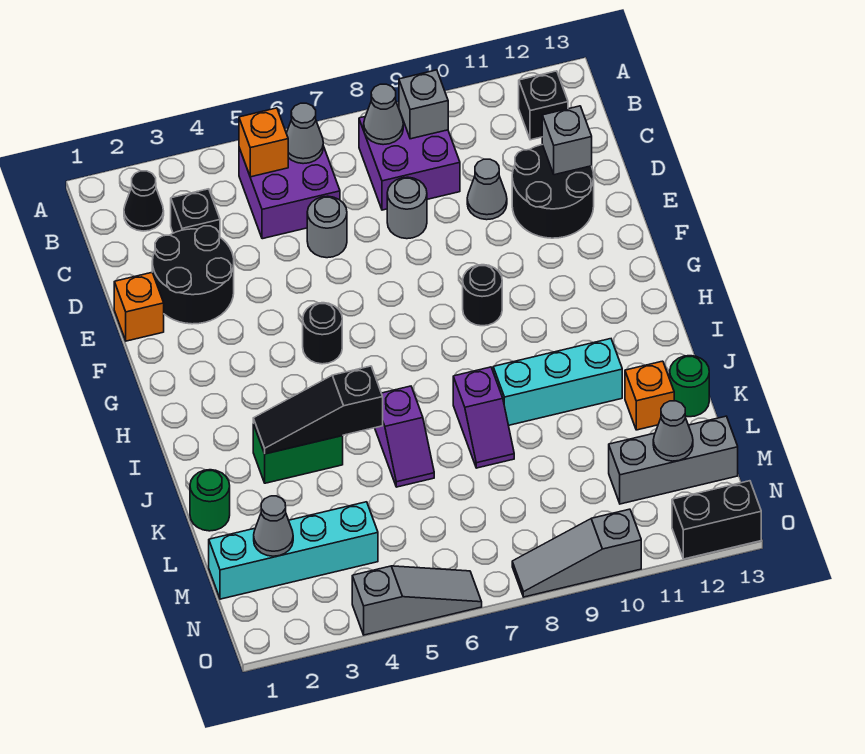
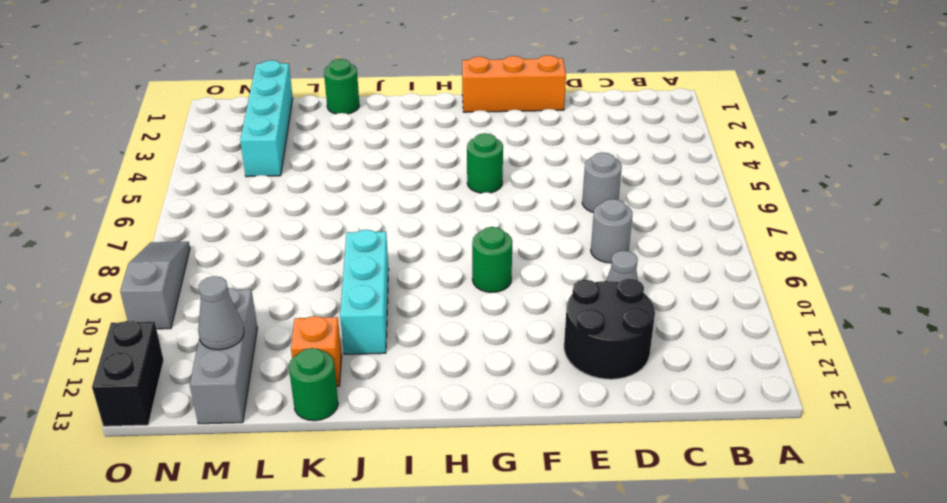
orange 1x3 brick [462,55,566,112] -> orange 1x1 brick [114,272,164,341]
green 1x1 round brick [467,133,503,193] -> black 1x1 round brick [303,303,342,364]
green 1x1 round brick [472,227,512,293] -> black 1x1 round brick [463,265,502,326]
none -> black 1x1 cone [124,171,164,231]
none -> purple 2x2 brick [239,146,340,239]
none -> purple 2x2 brick [359,117,460,210]
none -> black 1x1 brick [519,71,568,140]

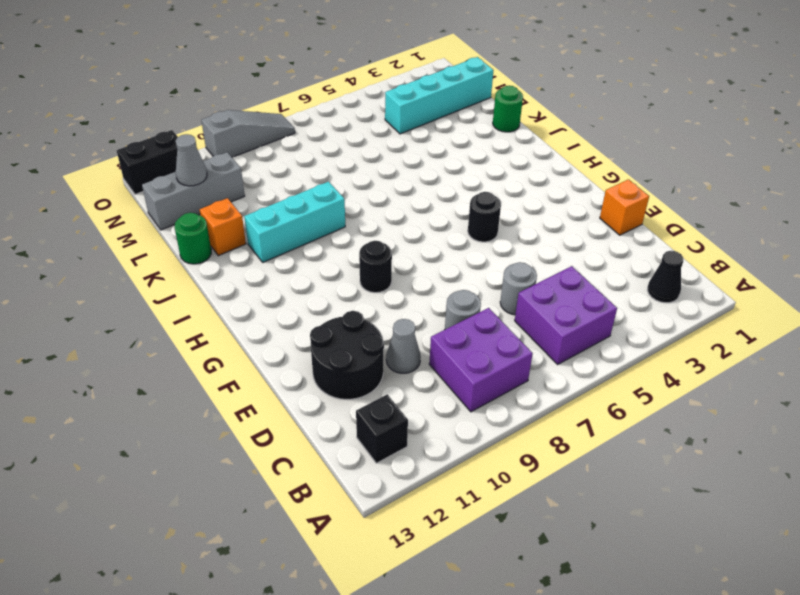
none -> black 1x1 brick [171,189,220,237]
none -> black 2x2 round brick [152,226,234,324]
none -> green 1x2 brick [253,424,343,483]
none -> purple 1x2 slope [375,386,434,487]

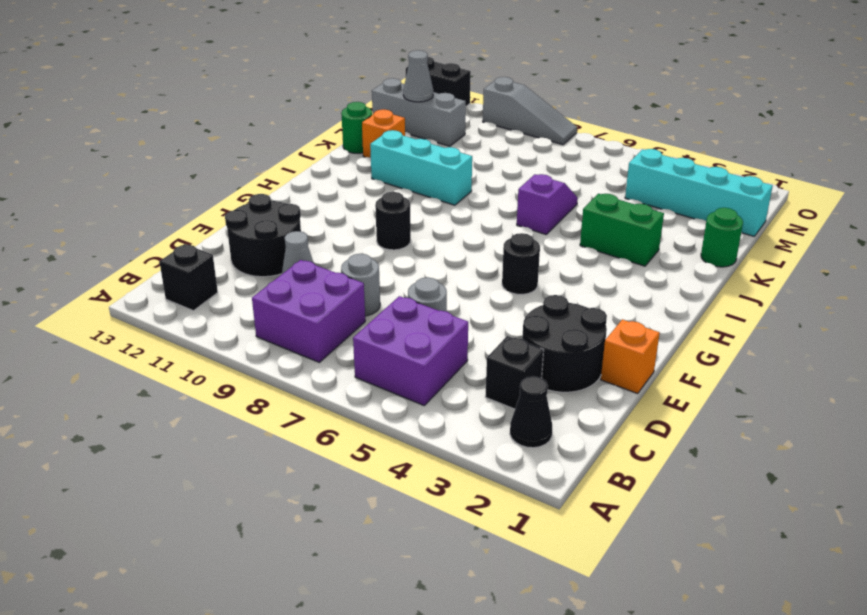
none -> purple 1x2 slope [453,367,514,468]
none -> grey 1x3 slope [352,566,482,635]
none -> orange 1x1 brick [239,108,288,177]
none -> grey 1x1 cone [286,103,323,164]

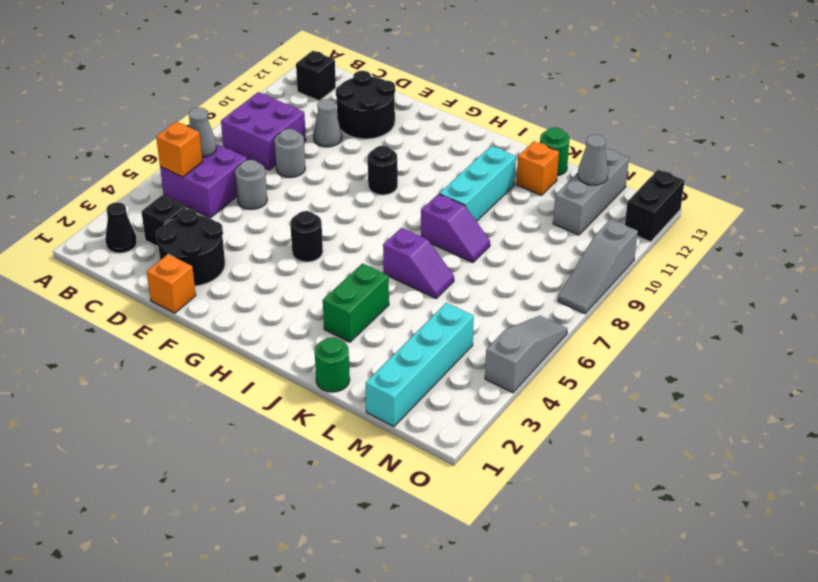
none -> grey 1x1 cone [364,84,403,145]
none -> grey 1x1 brick [399,70,448,139]
none -> grey 1x1 brick [542,106,592,175]
none -> black 1x3 slope [253,366,383,454]

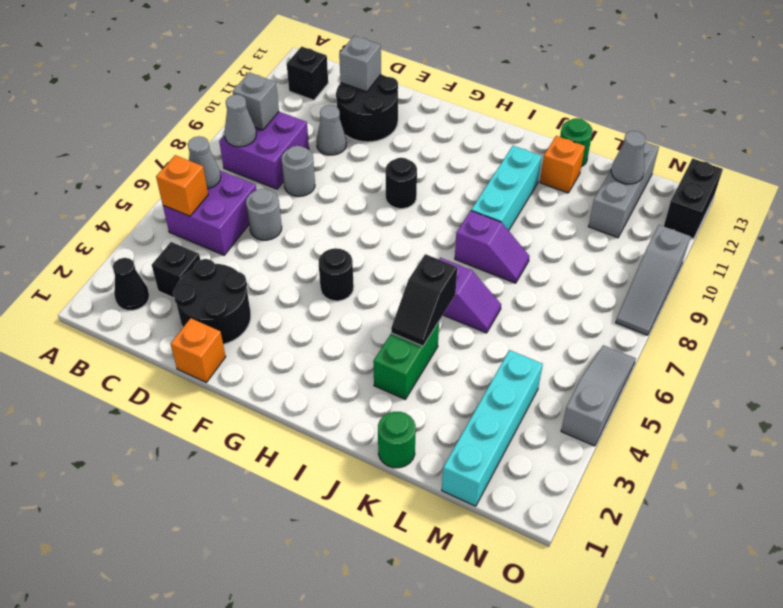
black 1x2 slope [391,254,457,346] -> black 1x3 slope [253,366,383,454]
none -> grey 1x1 cone [254,496,293,556]

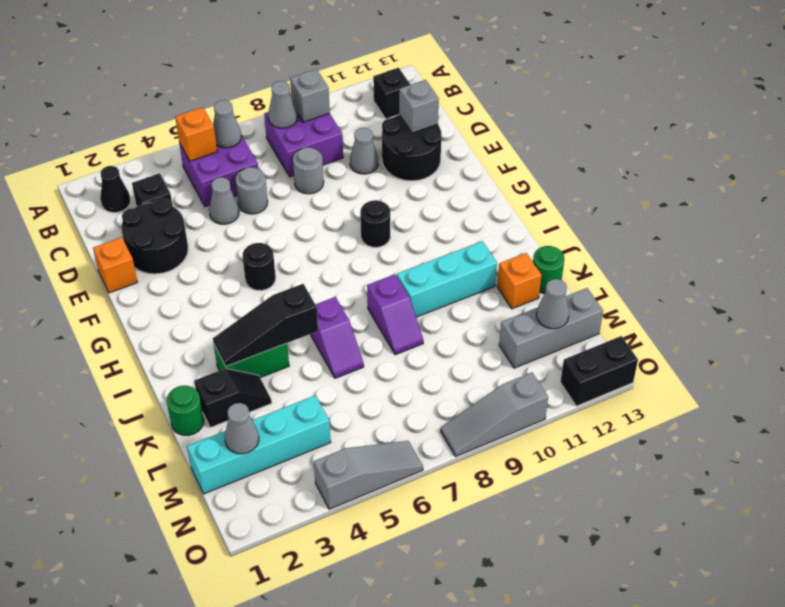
grey 1x1 cone [209,177,239,224] -> none
black 1x2 slope [194,368,272,428] -> none

